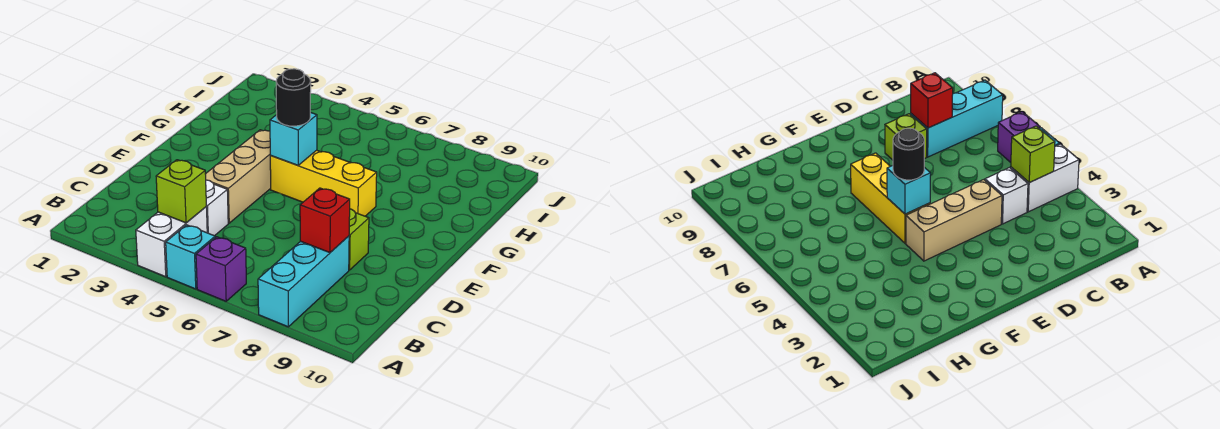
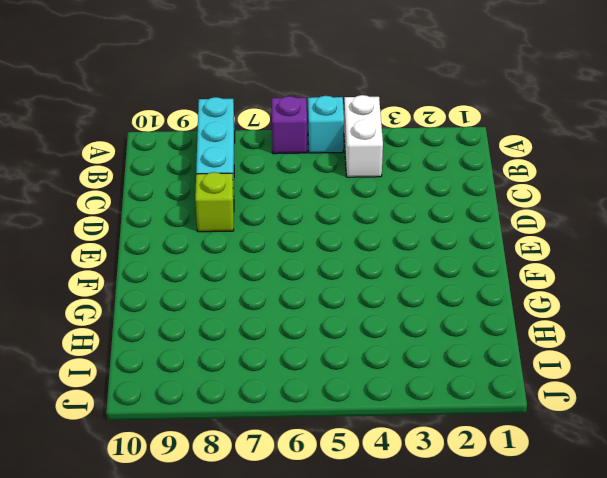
none -> white 1x1 brick [206,180,228,236]
none -> tan 1x3 brick [206,130,271,223]
none -> yellow 1x3 brick [270,150,377,216]

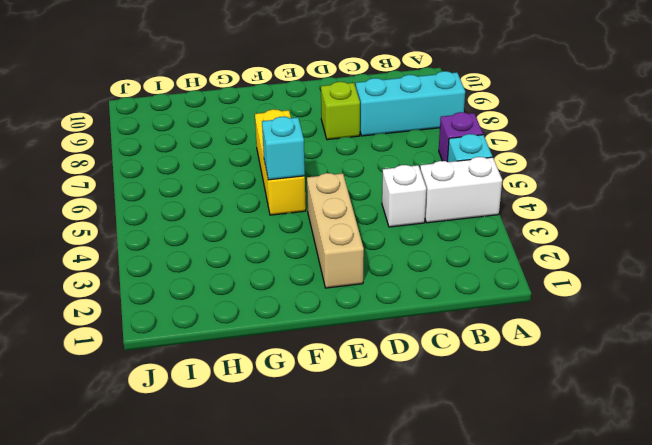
tan 1x3 brick [307,173,364,288] -> tan 1x3 brick turned to [206,130,271,223]
none -> lime 1x1 brick [156,160,206,223]
none -> red 1x1 brick [300,188,350,253]
none -> black 1x1 round brick [276,69,311,126]

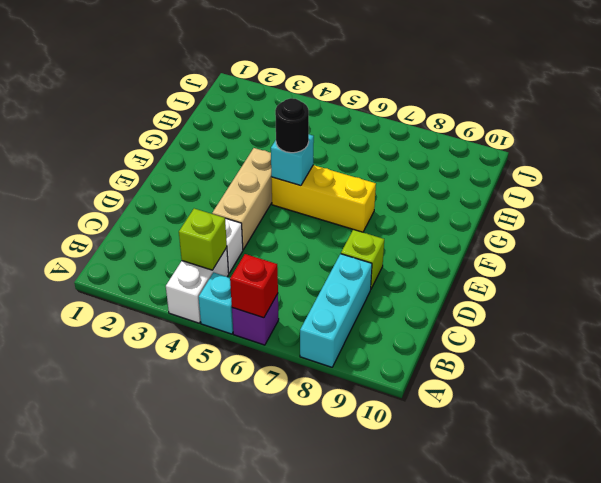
red 1x1 brick [230,254,278,318] -> red 1x1 brick moved to [300,188,350,253]

